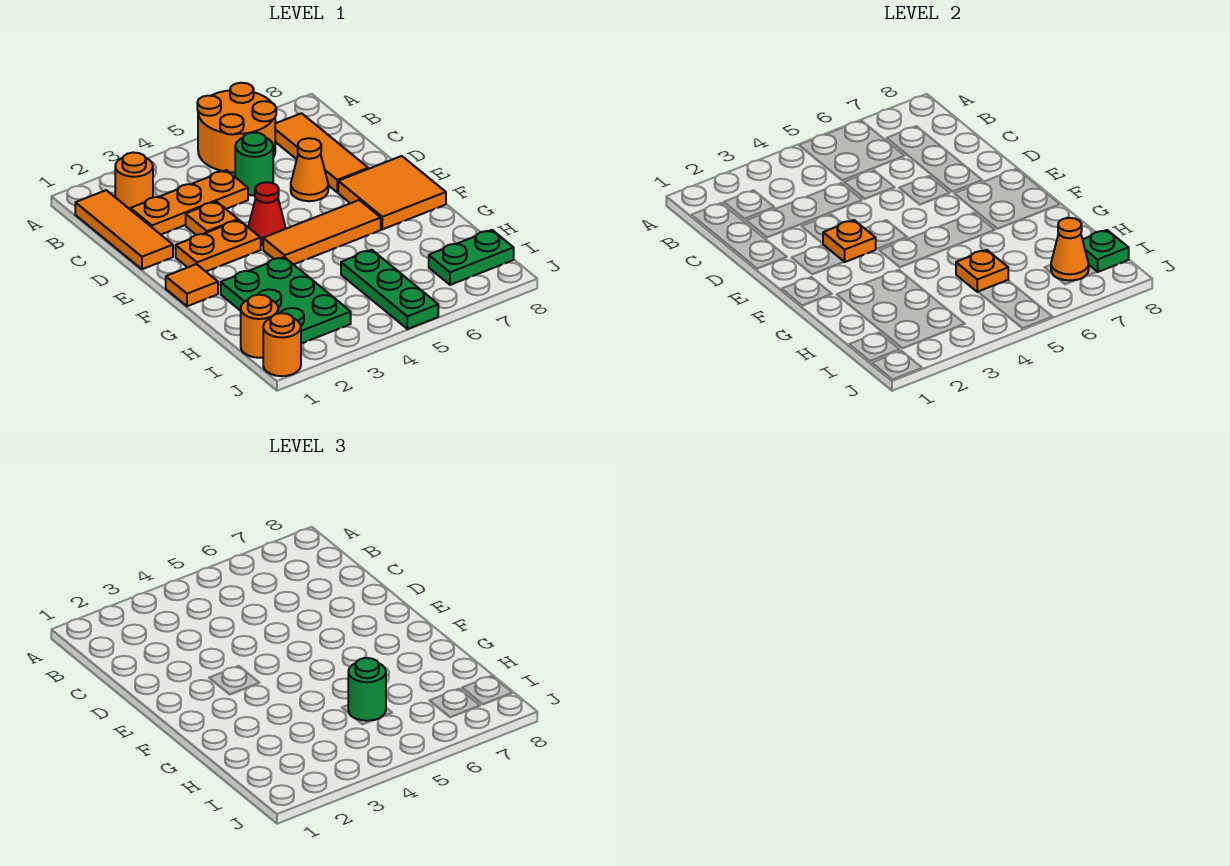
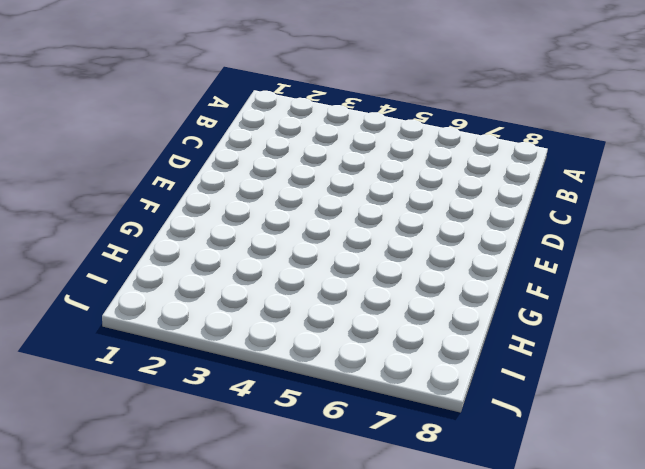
none -> orange 2x2 round brick [197,83,276,173]
none -> orange 1x3 tile [75,190,173,269]
none -> orange 1x1 round brick [115,152,153,209]

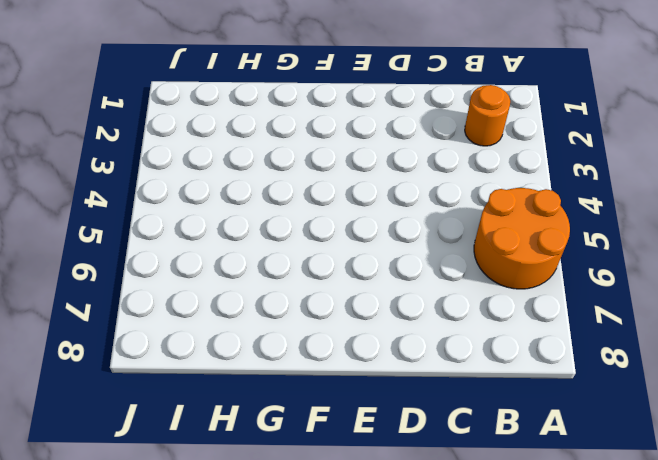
none -> orange 1x3 tile [75,190,173,269]
none -> orange 1x3 tile [275,113,368,192]
none -> orange 1x3 plate [130,170,248,234]

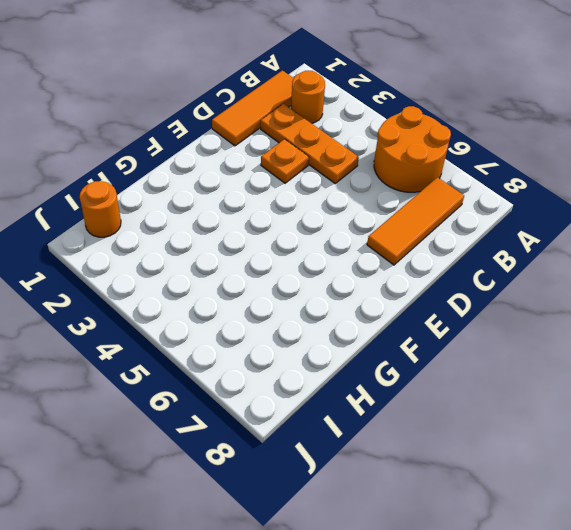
none -> green 1x1 round brick [235,133,273,196]
none -> orange 1x1 cone [291,138,328,201]
none -> orange 1x2 plate [176,220,261,271]

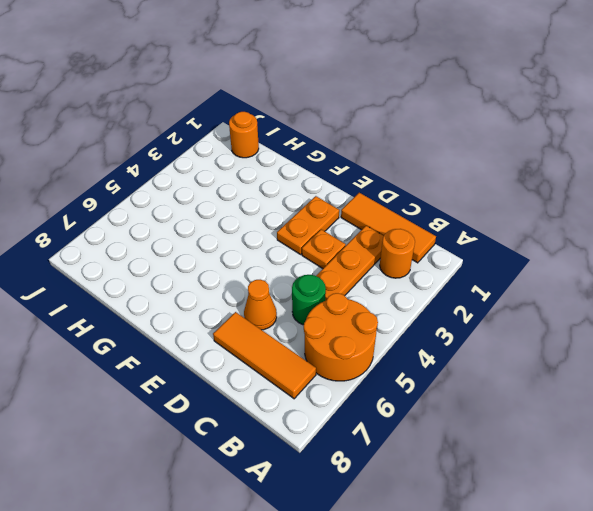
none -> red 1x1 cone [248,182,286,245]
none -> orange 2x2 tile [338,156,446,229]
none -> orange 1x1 tile [166,264,218,306]

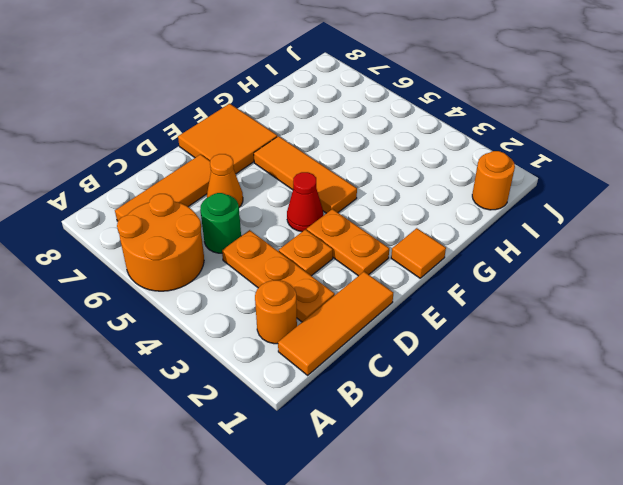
none -> green 2x3 plate [221,257,351,344]
none -> green 1x3 plate [341,250,438,329]
none -> green 1x2 plate [429,230,514,285]

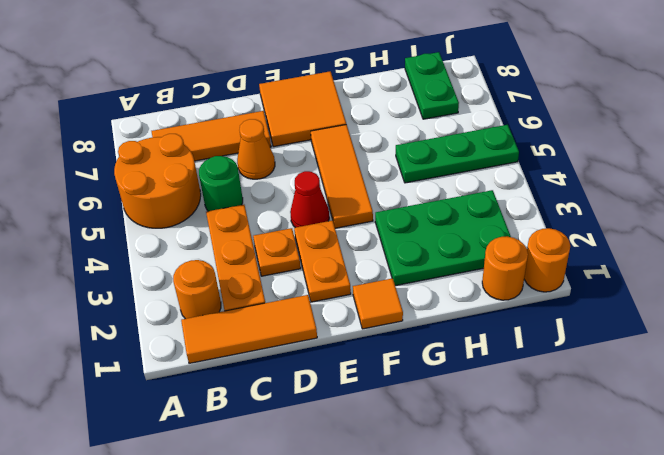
none -> orange 1x1 plate [823,220,876,262]
none -> orange 1x1 plate [956,250,1008,292]
none -> orange 1x1 cone [1051,218,1089,281]

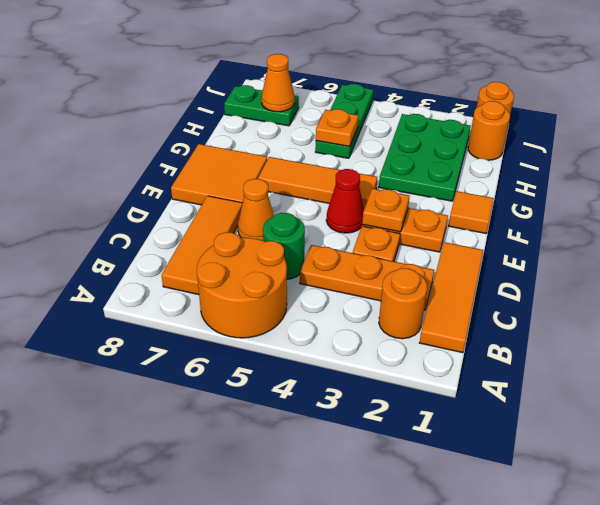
none -> green 1x1 plate [1083,230,1129,272]
none -> green 1x1 round brick [348,658,386,721]

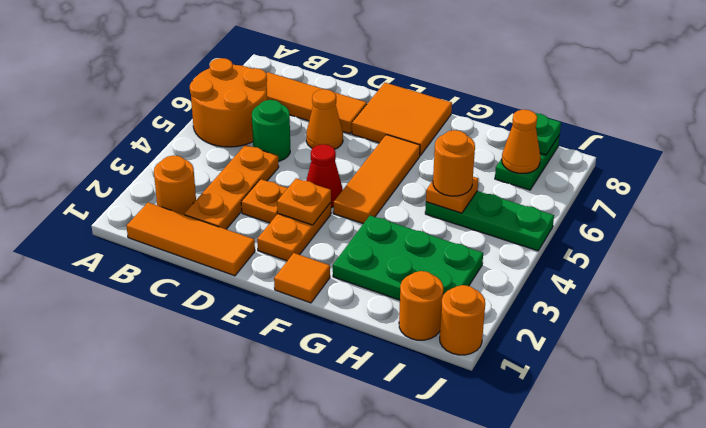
orange 1x1 round brick [433,130,475,196] -> green 1x1 round brick [348,658,386,721]

